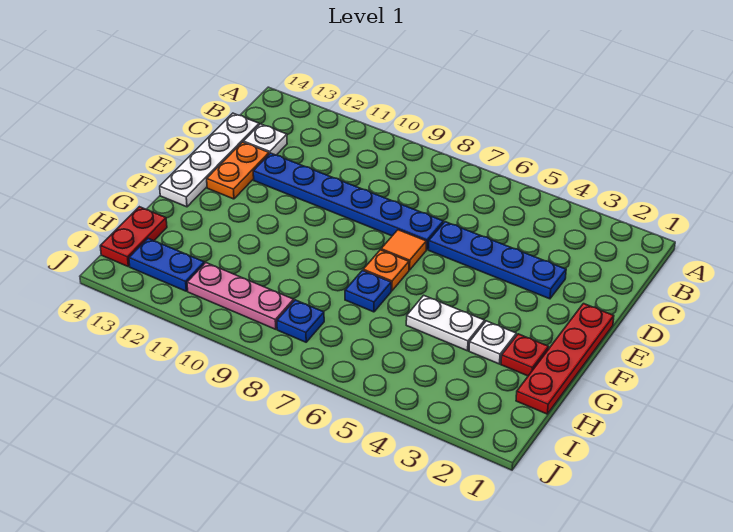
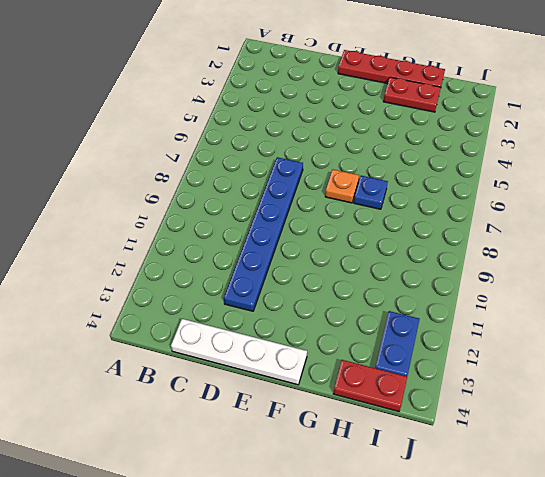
red 1x2 plate [383,77,441,112] -> red 1x1 plate [501,334,549,376]
none -> white 1x1 plate [243,124,287,155]
none -> blue 1x4 plate [428,222,566,299]
none -> orange 1x2 plate [207,142,269,199]

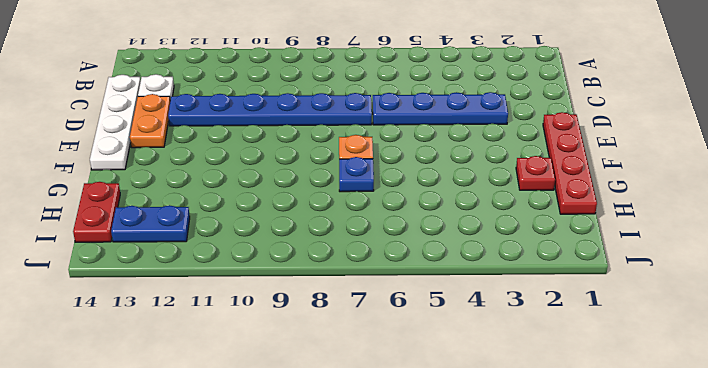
none -> orange 1x1 tile [381,230,426,270]
none -> white 1x1 plate [469,321,516,364]
none -> white 1x2 plate [406,295,485,351]

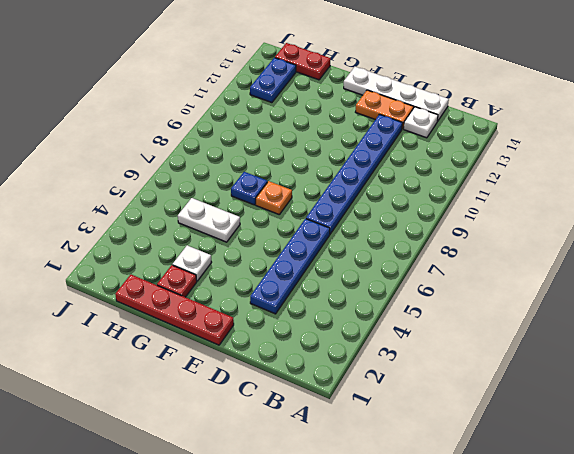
white 1x2 plate [178,198,240,242] -> white 1x2 plate turned to [406,295,485,351]
none -> orange 1x1 tile [381,230,426,270]
none -> blue 1x1 plate [277,300,324,342]
none -> pink 1x3 plate [187,263,294,329]

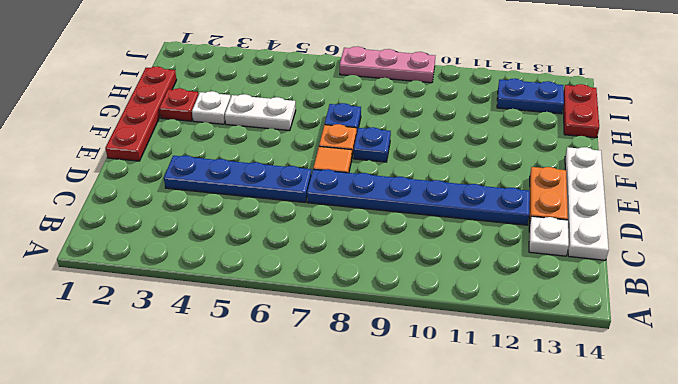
blue 1x1 plate [354,127,391,162] -> blue 1x1 plate moved to [277,300,324,342]
pink 1x3 plate [340,46,435,83] -> pink 1x3 plate moved to [187,263,294,329]

